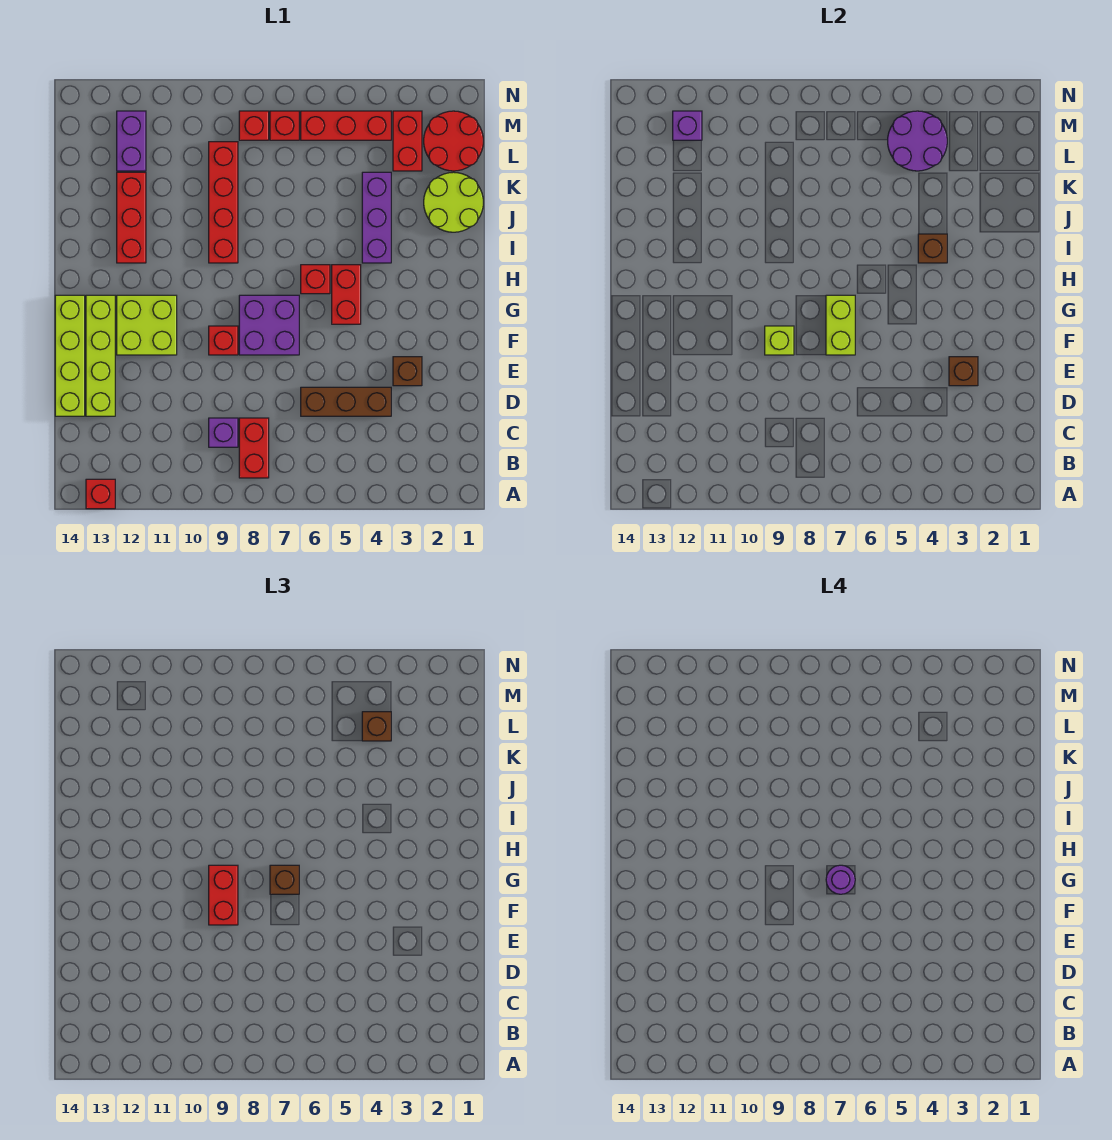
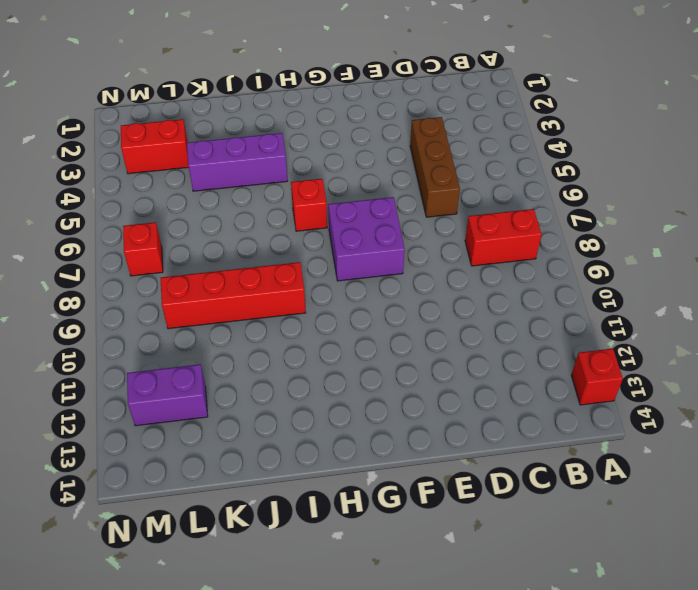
none -> purple 1x1 brick [209,418,238,447]
none -> lime 1x4 brick [86,295,115,416]
none -> lime 1x4 brick [55,295,85,416]
none -> brown 1x1 brick [393,357,422,386]

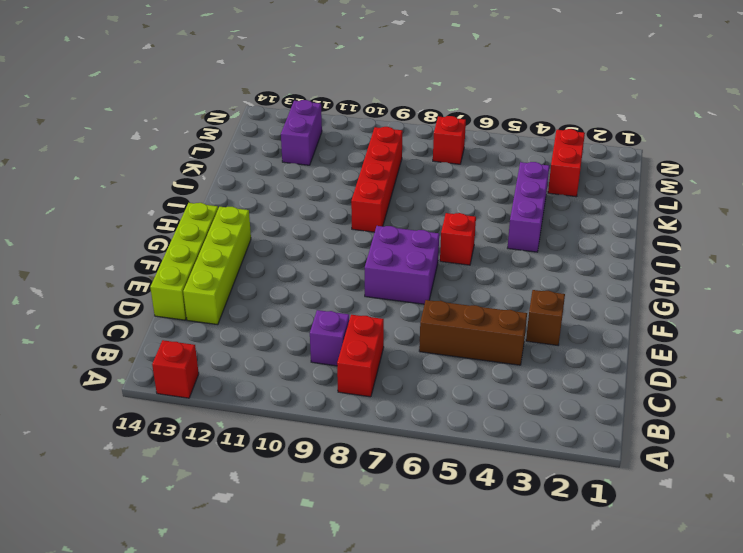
none -> red 1x1 brick [209,326,238,355]
none -> lime 2x2 brick [117,295,177,355]
none -> red 1x2 brick [332,265,361,324]
none -> red 1x3 brick [117,172,146,263]

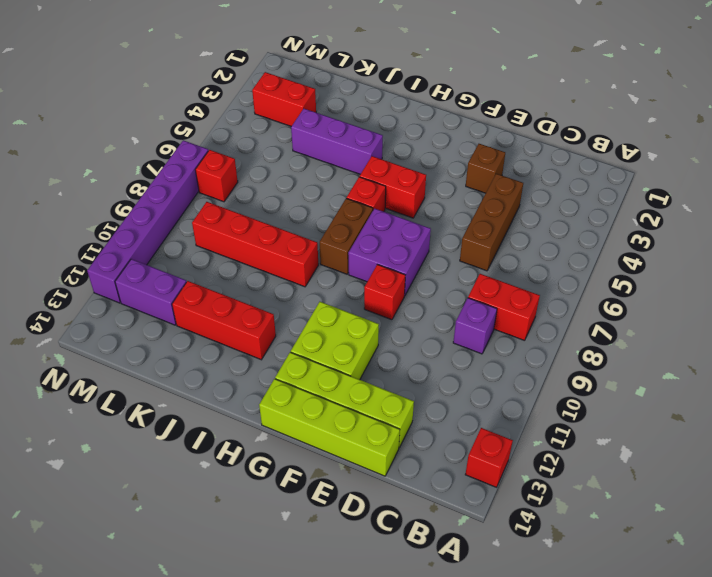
brown 1x2 brick [320,198,373,274] -> none
purple 1x6 brick [87,140,208,303] -> none
none -> lime 2x2 round brick [424,172,483,232]
none -> red 2x2 round brick [424,111,483,171]
none -> red 1x3 brick [301,111,391,140]
none -> red 1x1 brick [239,111,269,140]

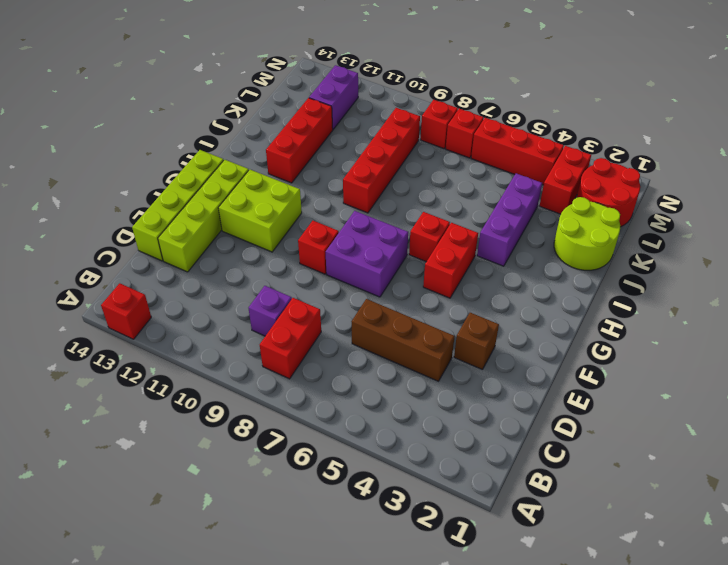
none -> brown 1x1 brick [949,357,978,386]
none -> lime 1x2 brick [826,295,855,355]
none -> lime 1x1 brick [765,326,794,355]
none -> brown 1x1 brick [918,234,947,263]

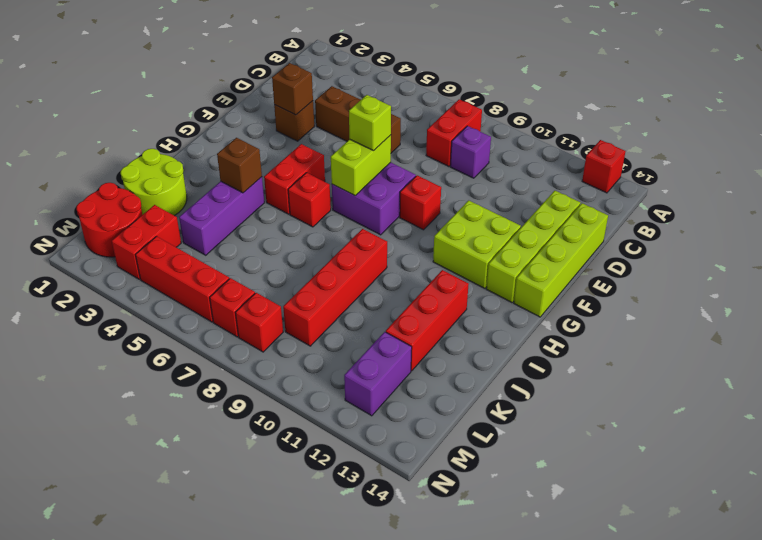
lime 1x1 brick [349,95,391,151] -> lime 1x1 brick moved to [765,326,794,355]
none -> purple 2x2 round brick [888,111,947,171]
none -> purple 1x1 brick [673,111,702,140]
none -> red 1x2 brick [209,865,238,925]
none -> brown 1x1 brick [270,865,299,894]

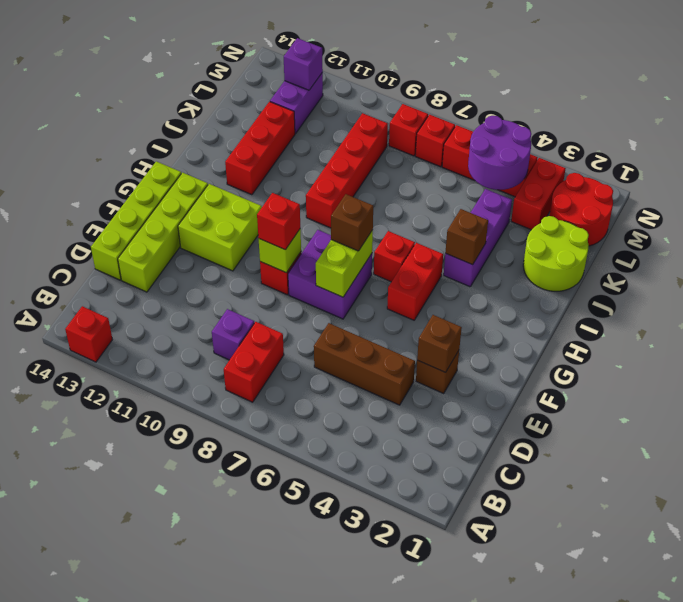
red 1x1 brick [257,193,300,250] -> red 1x2 brick [209,865,238,925]
none -> brown 1x1 brick [362,712,391,741]
none -> purple 1x1 round brick [826,865,855,894]

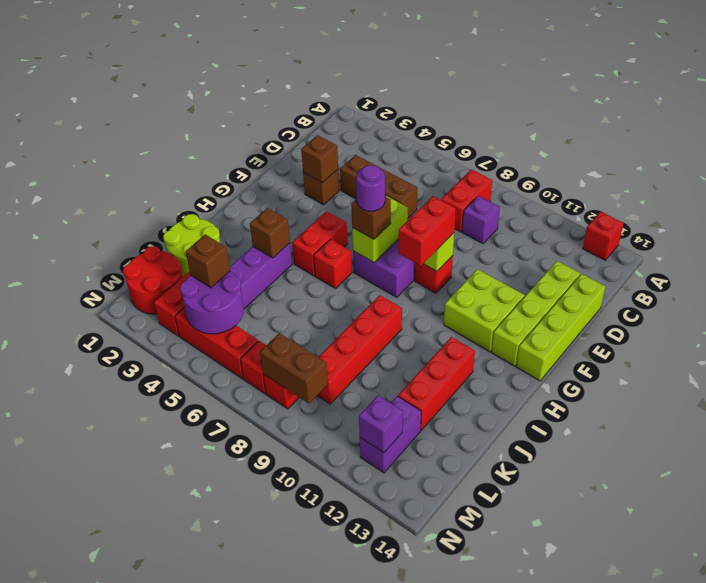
brown 1x2 brick [260,333,328,403] -> none

